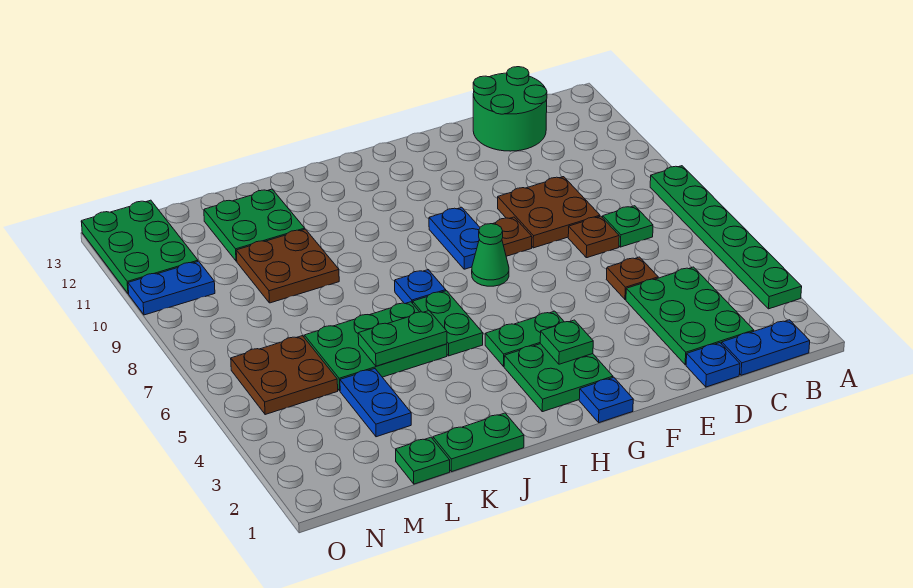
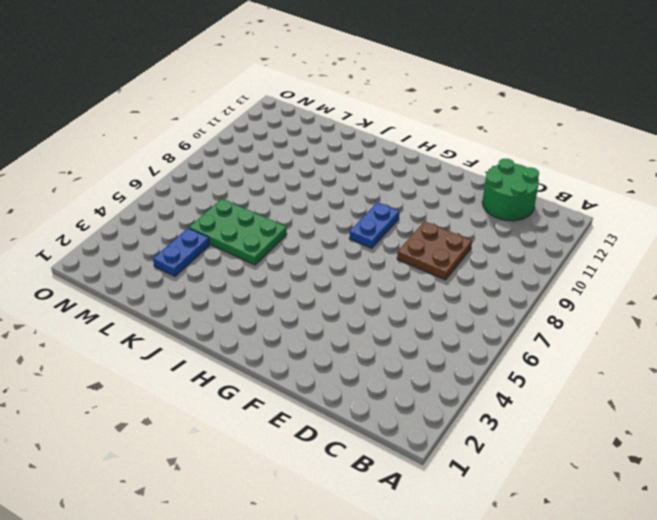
none -> green 1x6 plate [650,166,802,309]
none -> blue 1x2 plate [722,320,810,375]
none -> green 2x3 plate [626,267,754,365]

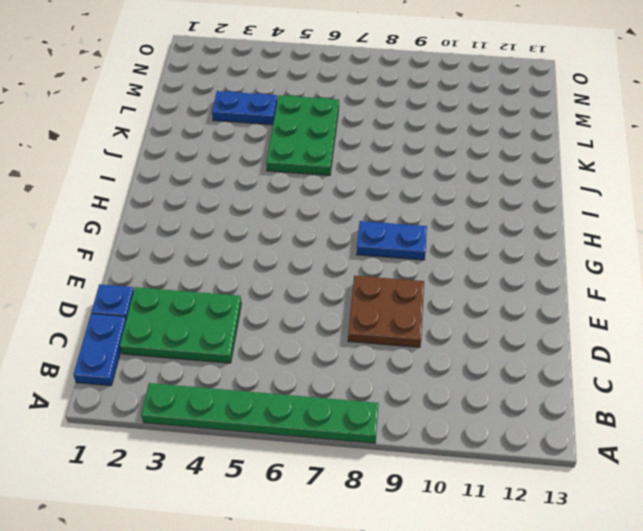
none -> green 1x1 plate [603,206,653,247]
none -> green 2x2 round brick [473,67,547,151]
none -> brown 1x1 plate [606,257,658,300]

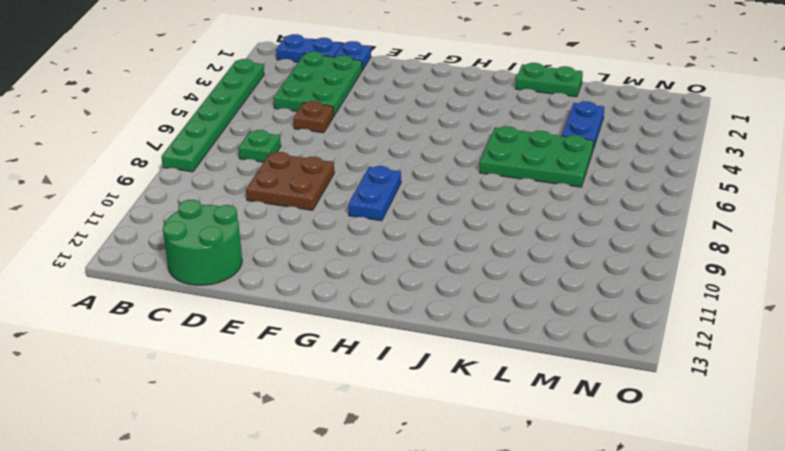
none -> brown 1x1 plate [568,216,619,258]
none -> brown 1x1 plate [493,217,532,256]
none -> blue 1x1 plate [579,377,633,423]

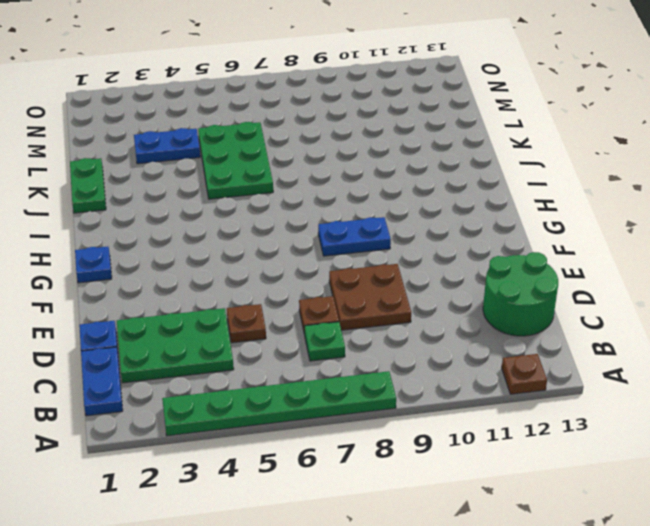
brown 1x1 plate [502,354,547,394] -> brown 1x1 plate moved to [493,217,532,256]
none -> green 2x2 plate [504,344,613,412]
none -> green 1x2 plate [485,311,564,367]
none -> green 1x1 cone [472,224,509,286]

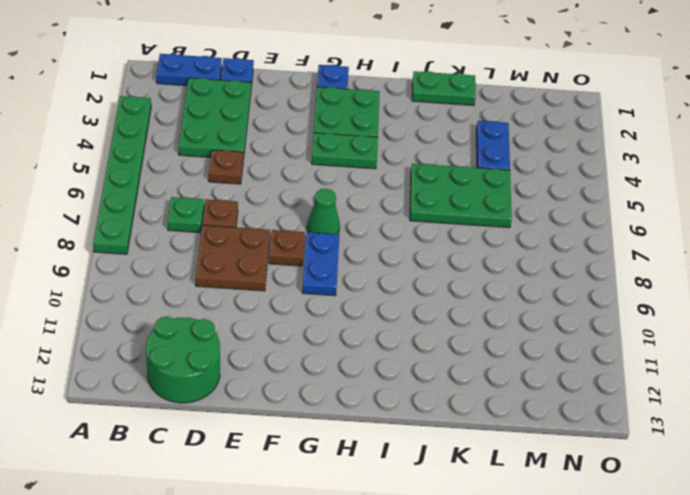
none -> green 1x2 plate [413,291,483,356]
none -> blue 1x1 plate [395,270,446,304]
none -> brown 2x2 plate [236,229,339,303]

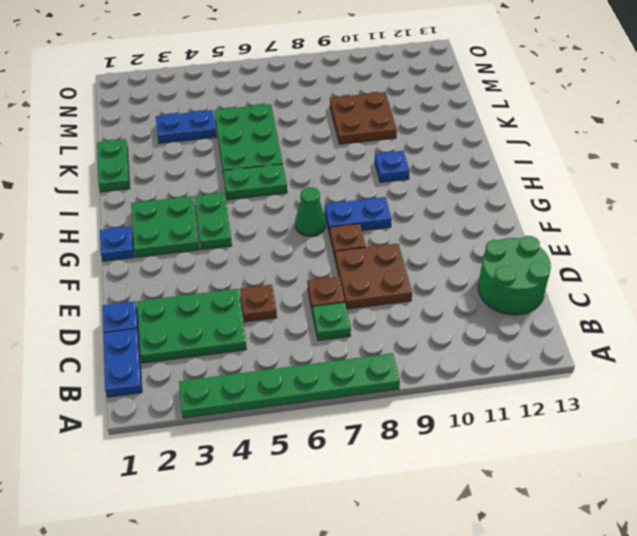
blue 1x1 plate [375,151,409,182] -> blue 1x1 plate moved to [395,270,446,304]
none -> green 2x2 plate [204,189,305,261]
none -> green 1x1 plate [396,437,450,484]
none -> brown 2x2 plate [231,336,338,415]

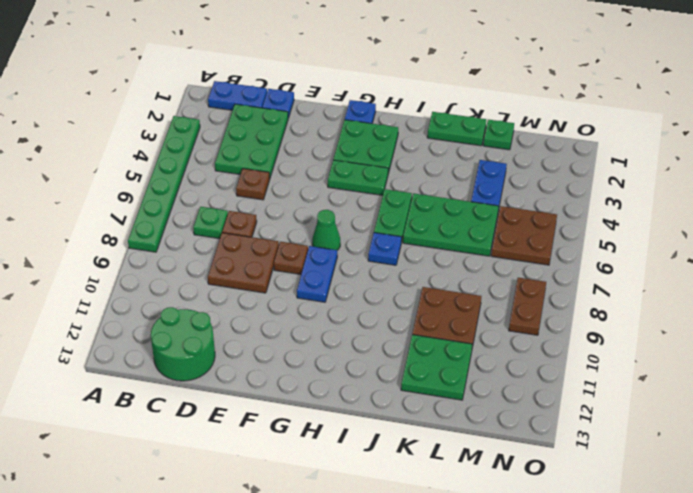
brown 1x2 plate [509,278,546,335] -> none
none -> blue 1x2 plate [128,261,215,315]
none -> green 2x3 plate [81,200,198,294]
none -> green 1x1 plate [540,320,593,364]

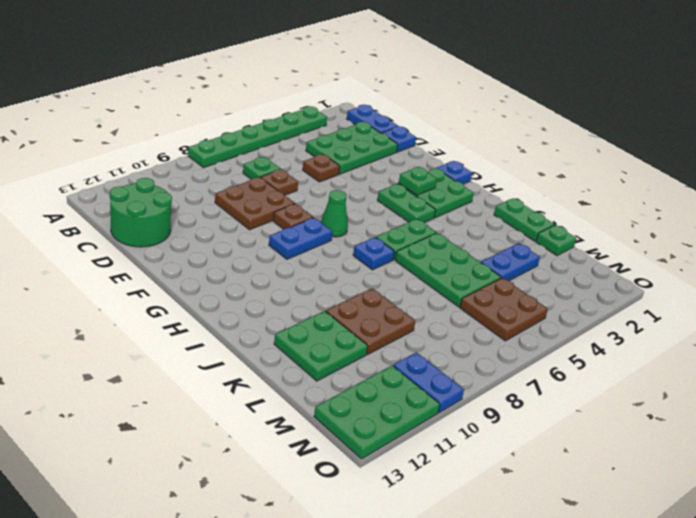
none -> green 1x2 plate [358,311,447,366]

